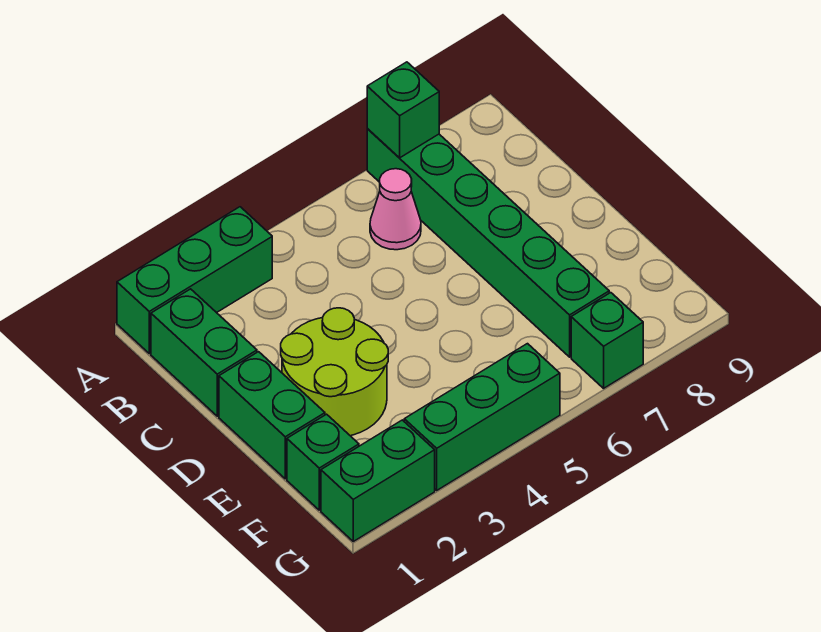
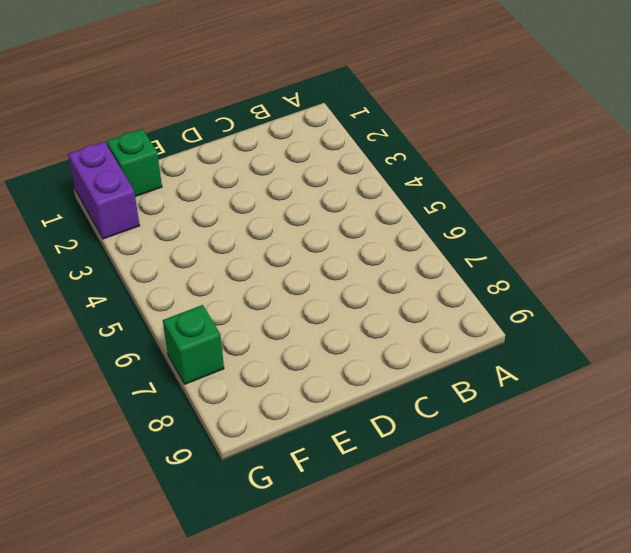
purple 1x2 brick [68,142,140,239] -> green 1x2 brick [321,420,435,541]
none -> green 1x3 brick [117,207,272,354]
none -> green 1x6 brick [367,129,609,357]

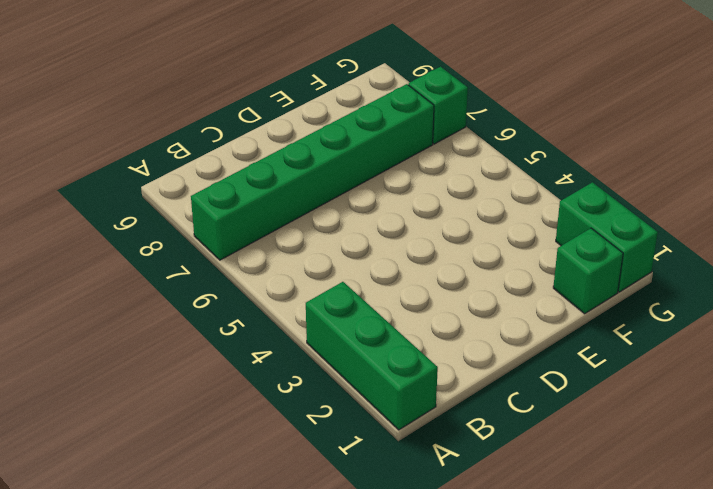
none -> green 1x2 brick [151,289,257,416]
none -> pink 1x1 cone [370,169,421,250]

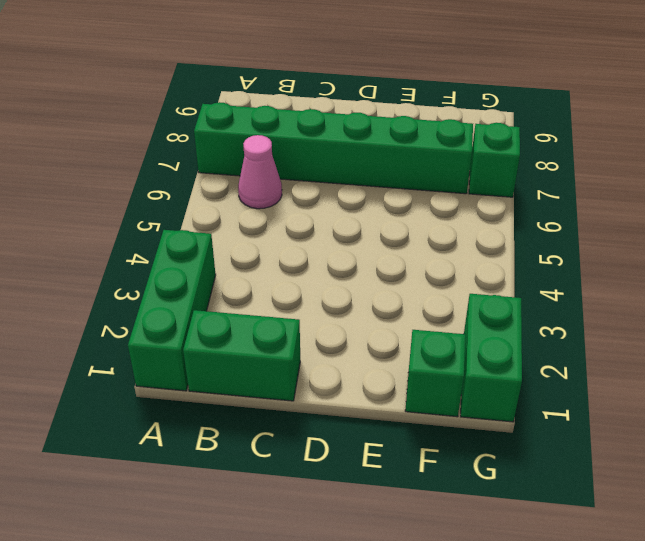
none -> green 1x2 brick [219,352,325,479]
none -> lime 2x2 round brick [281,308,388,436]

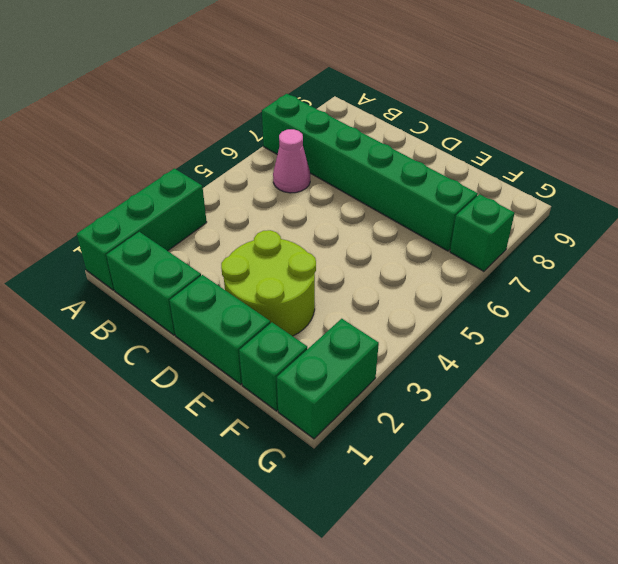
none -> green 1x3 brick [404,344,560,490]
none -> green 1x1 brick [367,62,439,158]

